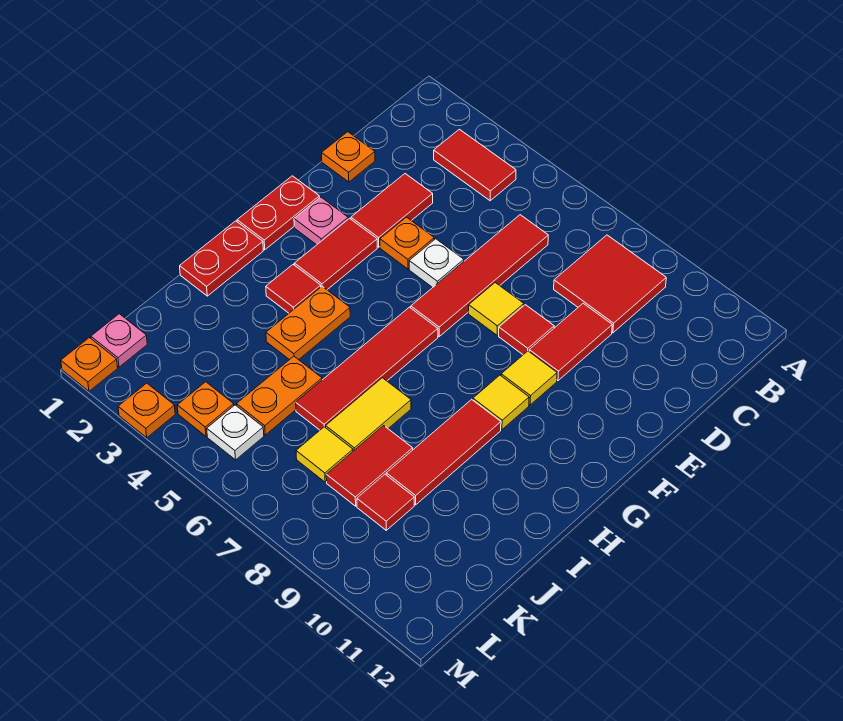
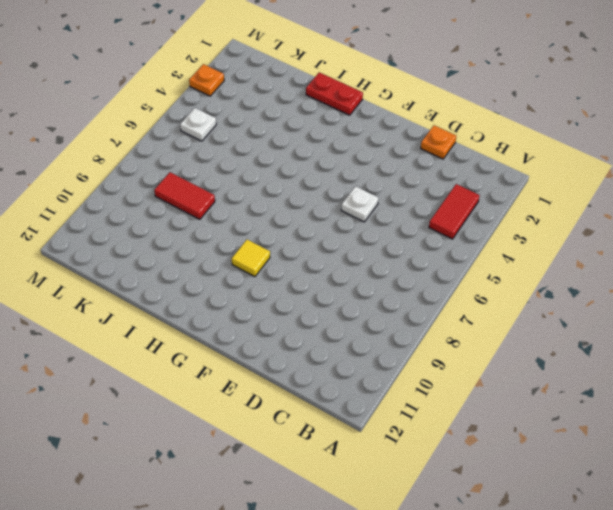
none -> red 2x2 tile [554,235,666,333]
none -> red 1x4 tile [411,215,548,337]
none -> red 1x2 tile [351,174,433,247]
none -> red 1x2 tile [529,303,612,381]

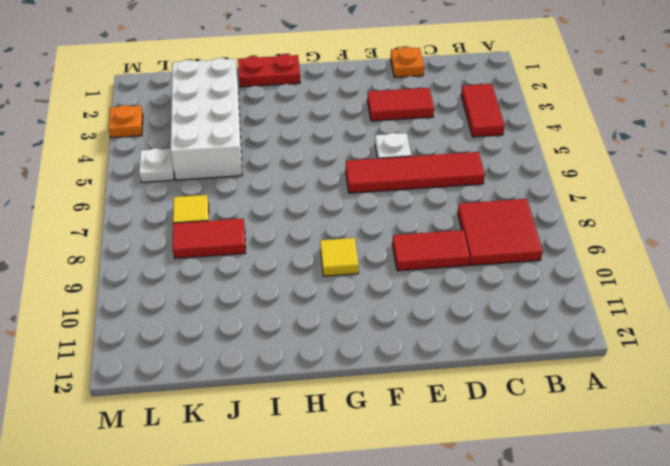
white 2x4 brick [171,58,242,180] -> orange 1x2 plate [237,356,322,435]
none -> orange 1x1 plate [380,217,434,269]
none -> yellow 1x1 tile [469,283,524,335]
none -> red 1x1 tile [499,305,554,355]
none -> red 1x2 plate [237,176,319,250]

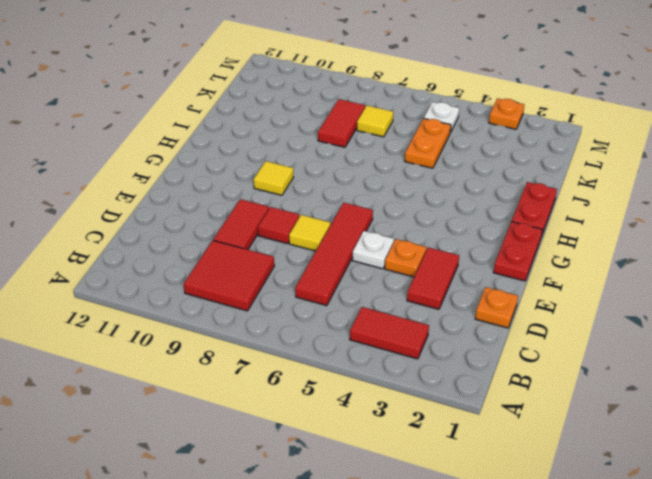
none -> pink 1x1 plate [294,197,348,245]
none -> red 1x2 tile [294,218,377,290]
none -> yellow 1x1 tile [501,351,557,405]
none -> red 1x4 tile [296,307,438,430]

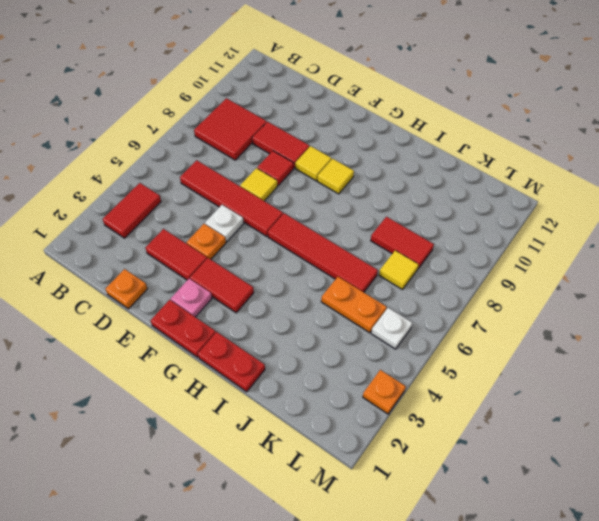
none -> red 1x1 tile [266,265,321,313]
none -> orange 1x2 plate [266,286,350,360]
none -> red 1x3 tile [386,399,501,505]
none -> yellow 1x2 tile [326,378,411,451]

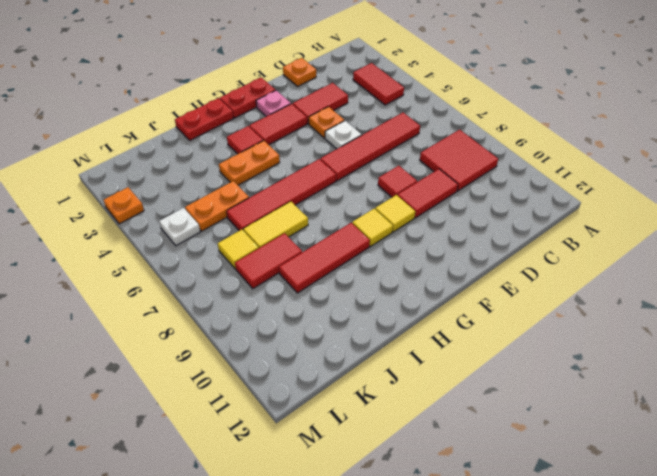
none -> yellow 1x1 tile [469,283,524,335]
none -> red 1x1 tile [357,474,414,530]
none -> pink 1x1 plate [91,314,147,367]
none -> orange 1x1 plate [177,382,234,436]

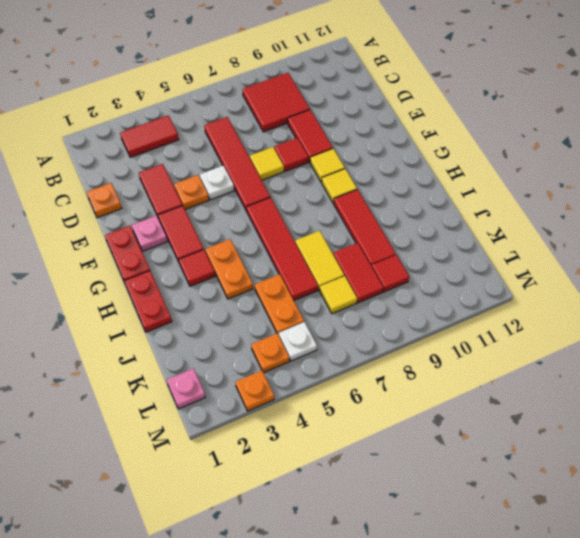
none -> orange 1x1 plate [61,338,118,391]

